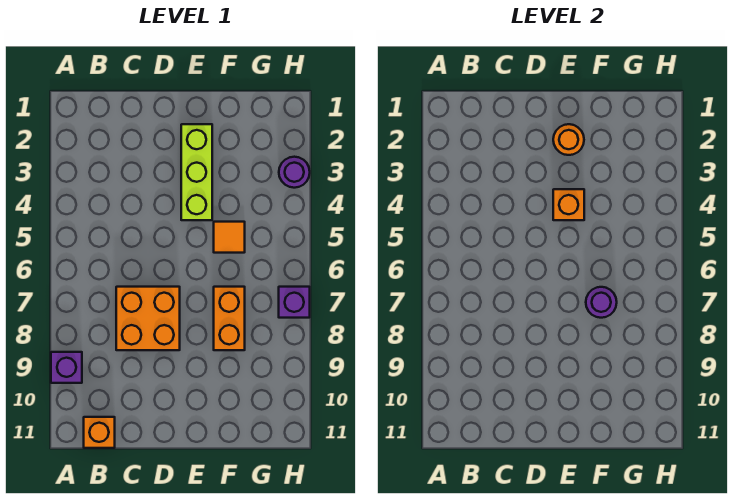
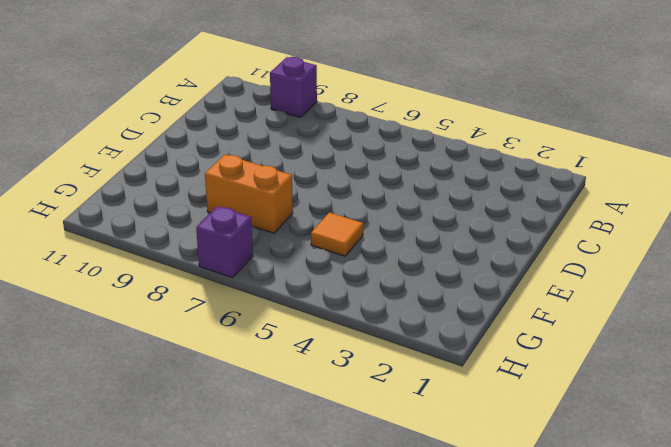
none -> orange 1x1 brick [84,417,115,448]
none -> orange 2x2 brick [116,287,180,350]

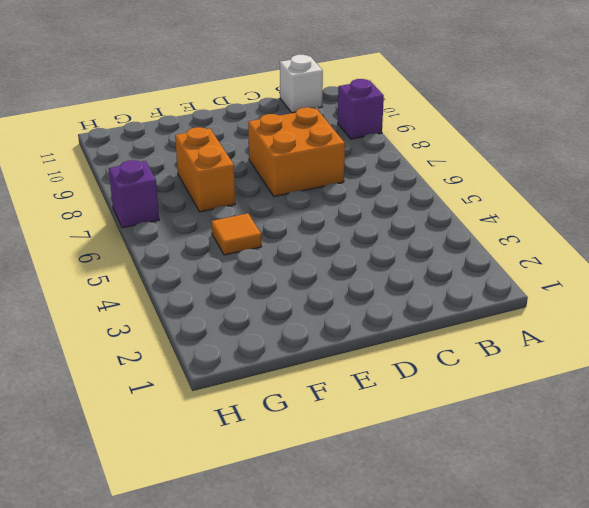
white 1x1 brick [280,55,323,113] -> orange 1x1 brick [84,417,115,448]
none -> lime 1x3 brick [181,124,212,220]
none -> purple 1x1 round brick [279,157,310,188]

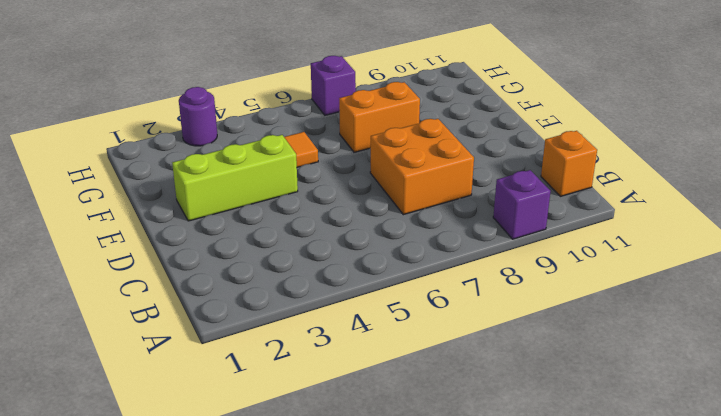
none -> orange 1x1 round brick [553,124,584,155]
none -> orange 1x1 brick [553,189,584,220]

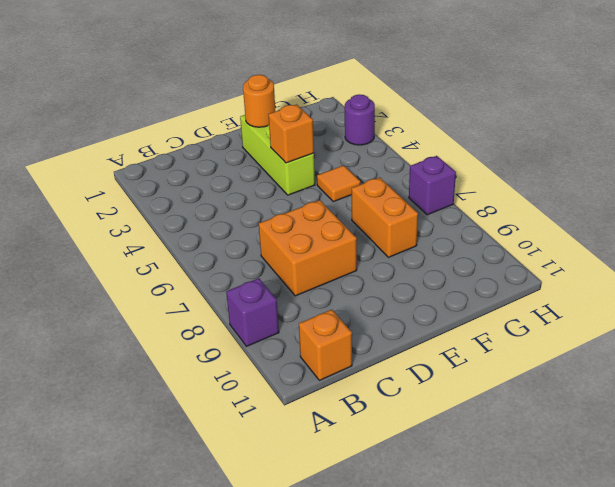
none -> purple 1x1 round brick [586,287,617,318]

